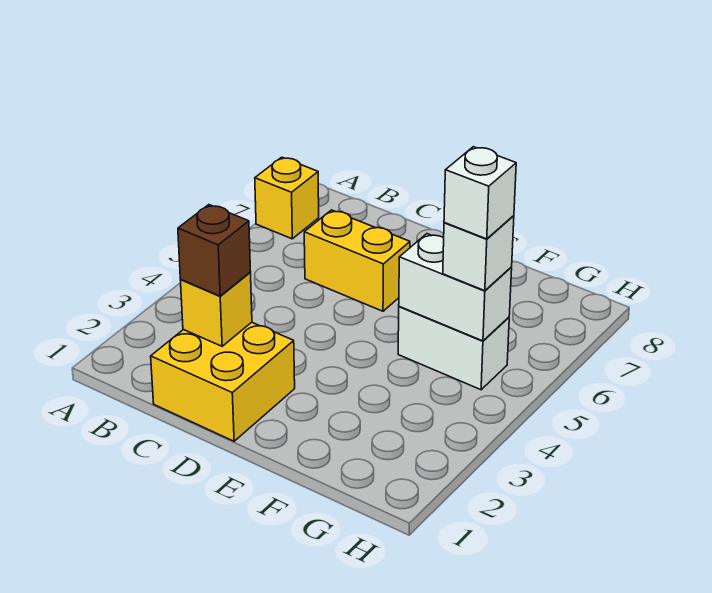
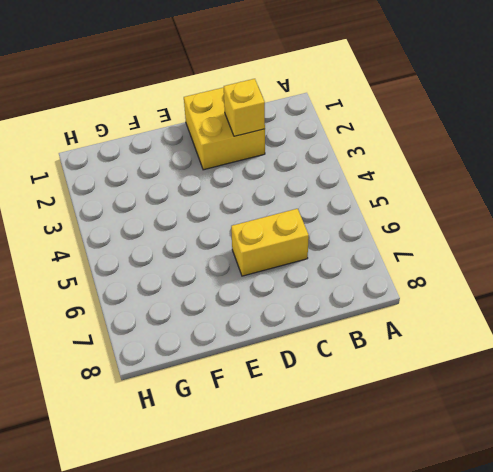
none -> yellow 1x1 brick [255,157,319,239]
none -> white 1x2 brick [398,306,509,390]

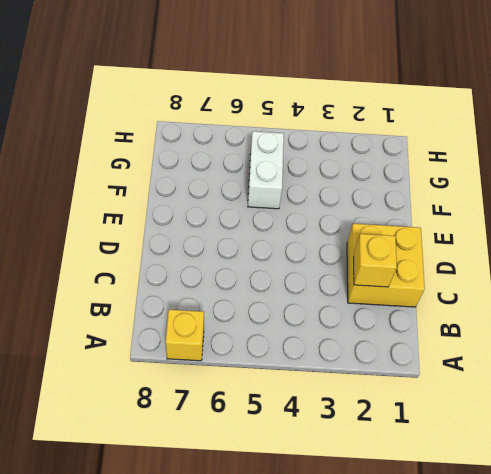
none -> yellow 1x2 brick [304,210,410,311]
none -> white 1x2 brick [399,234,512,341]

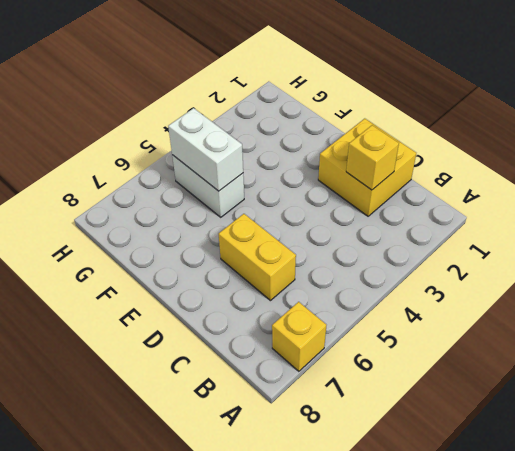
none -> brown 1x1 brick [178,205,251,296]
none -> white 1x1 brick [443,216,514,291]

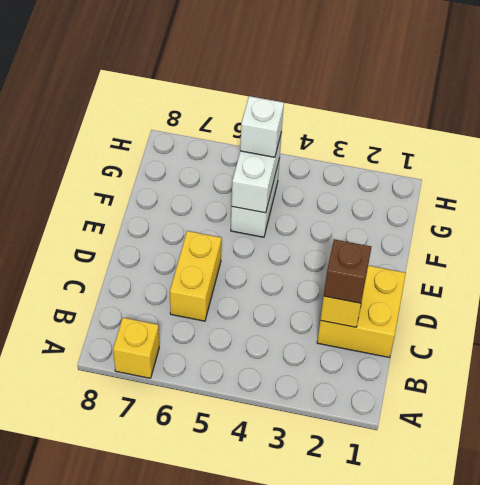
none -> white 1x1 brick [444,147,516,239]

